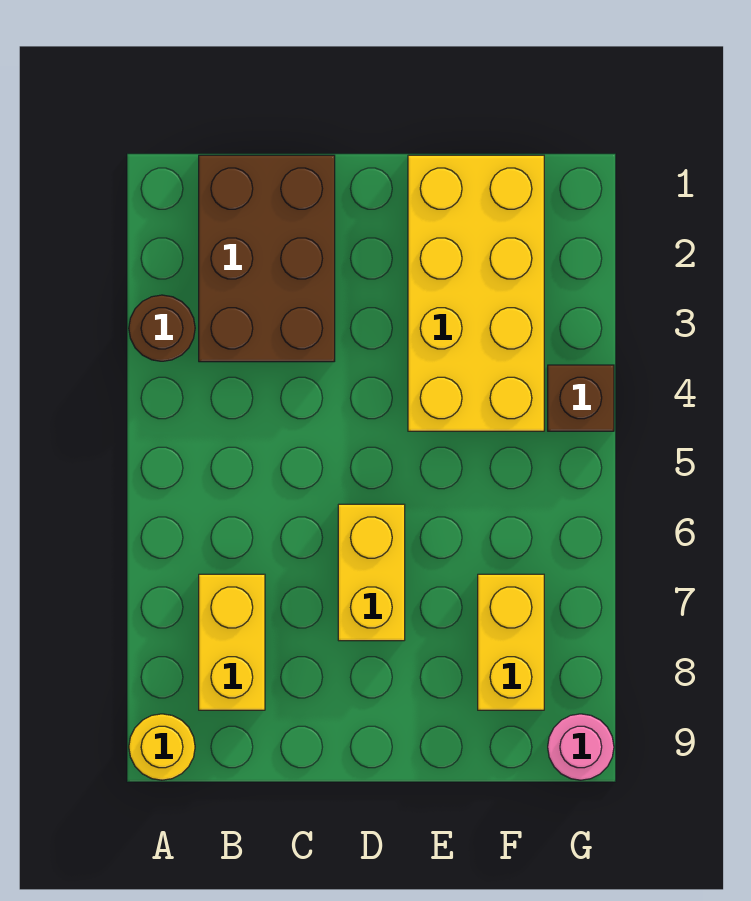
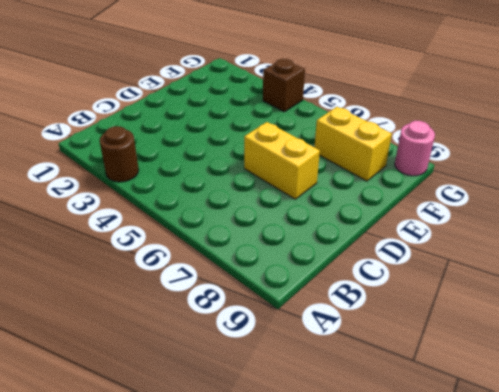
none -> yellow 1x1 round brick [129,714,195,780]
none -> brown 2x3 brick [199,155,335,362]

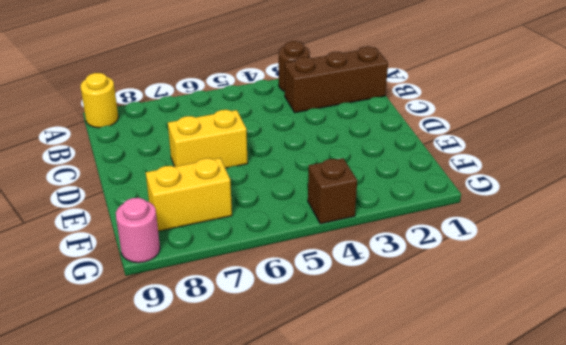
brown 1x3 brick [285,46,388,113] -> brown 2x3 brick [199,155,335,362]
none -> yellow 1x2 brick [199,574,265,710]
none -> yellow 2x4 brick [408,155,544,431]

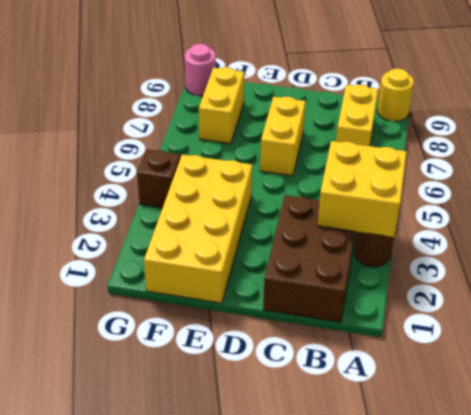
yellow 2x2 brick [317,141,407,237] -> none

